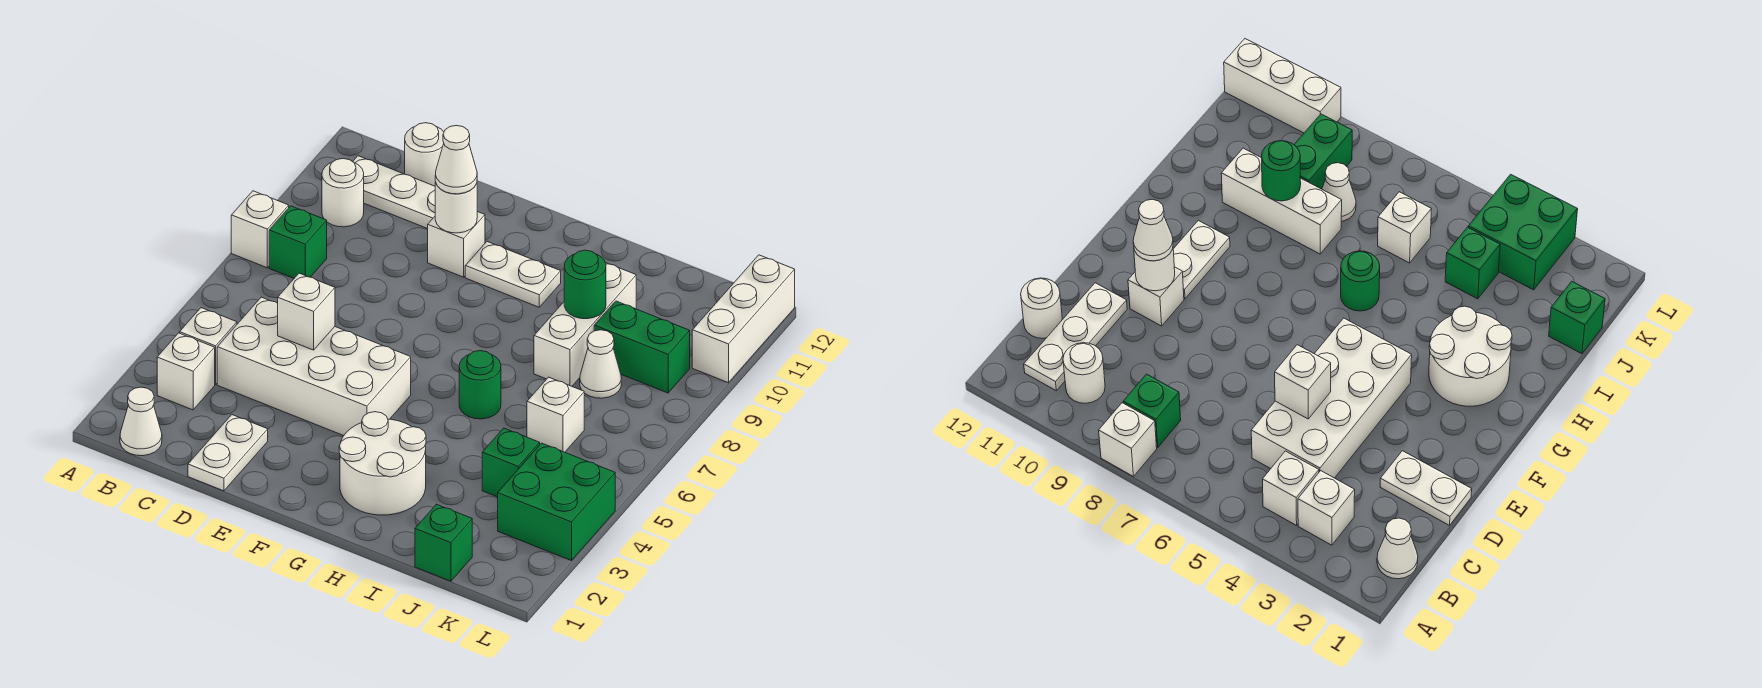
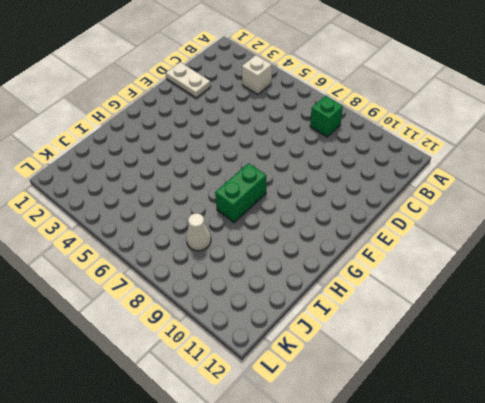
green 1x2 brick [215,163,266,223] -> green 1x2 brick moved to [594,301,690,393]
none -> white 1x1 brick [231,191,289,268]
none -> white 1x1 cone [120,387,162,456]
none -> white 1x1 brick [157,333,215,410]

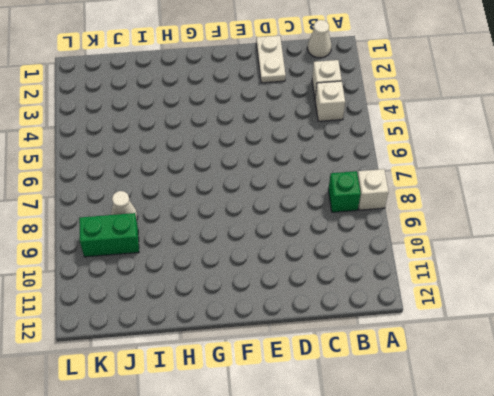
none -> white 1x1 round brick [322,159,364,227]
none -> white 1x3 plate [353,156,435,229]
none -> white 2x4 brick [217,297,411,436]

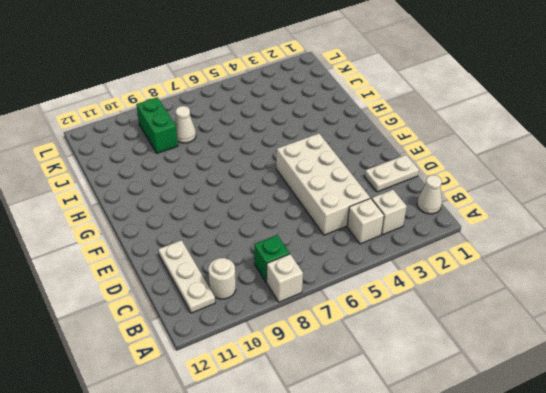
none -> white 1x1 round brick [405,123,444,186]
none -> white 1x1 brick [428,212,485,277]
none -> white 1x2 plate [465,242,561,307]

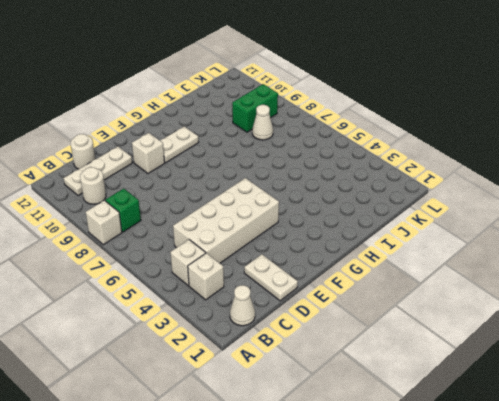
none -> white 2x2 round brick [339,412,426,515]
none -> green 1x1 round brick [459,351,501,419]
none -> white 1x3 brick [534,263,636,386]

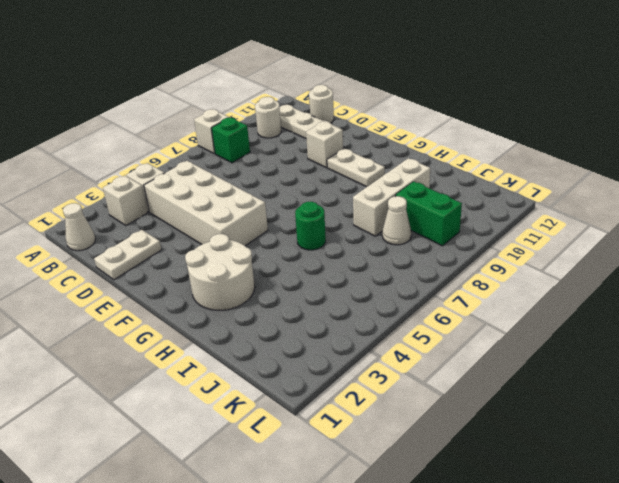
none -> green 1x1 brick [415,504,472,581]
none -> green 1x1 brick [482,428,540,497]
none -> white 1x1 brick [527,377,584,452]

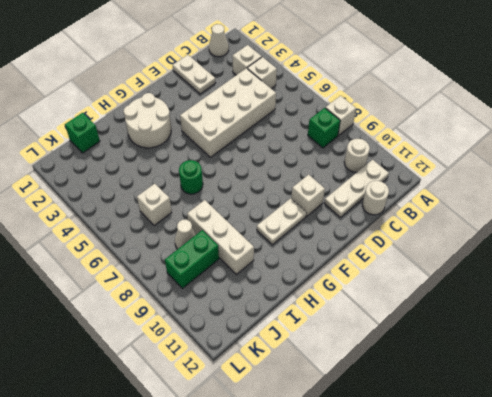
none -> green 1x1 brick [482,428,540,497]
none -> green 2x2 brick [498,443,615,561]
none -> white 1x3 brick [692,255,795,383]

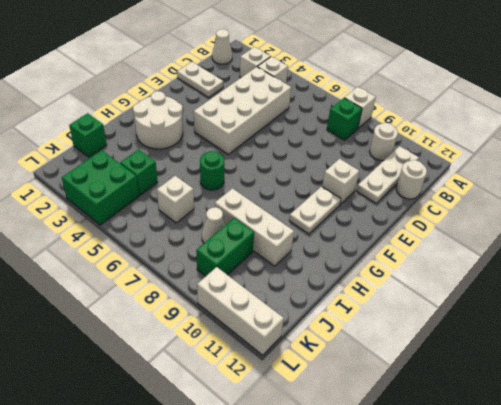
none -> white 1x1 brick [278,273,335,350]
none -> white 1x1 round brick [435,182,477,233]
none -> green 1x1 round brick [564,250,606,319]

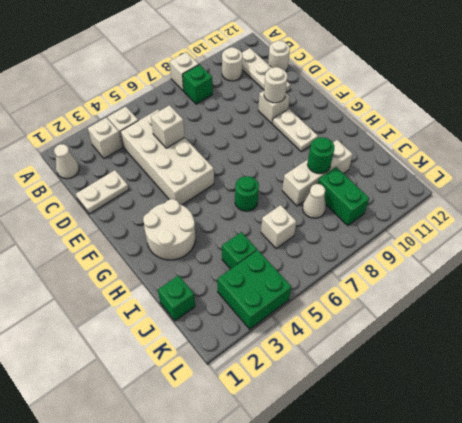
none -> white 1x3 brick [692,255,795,383]
none -> white 1x1 cone [435,126,477,194]

